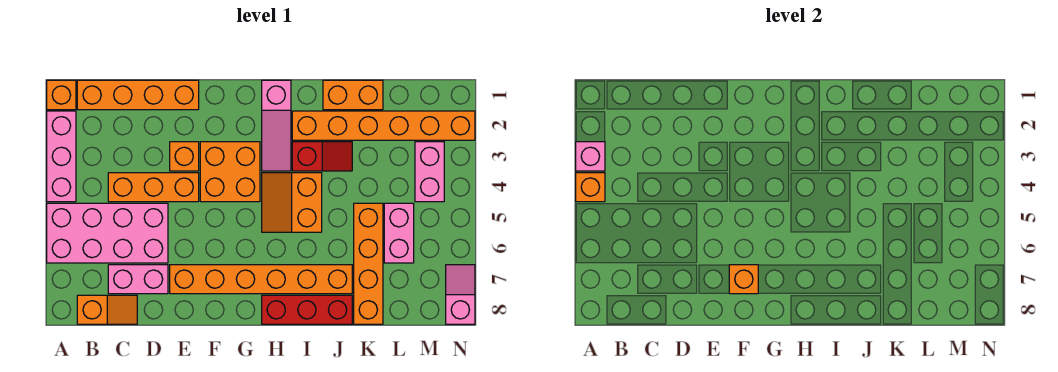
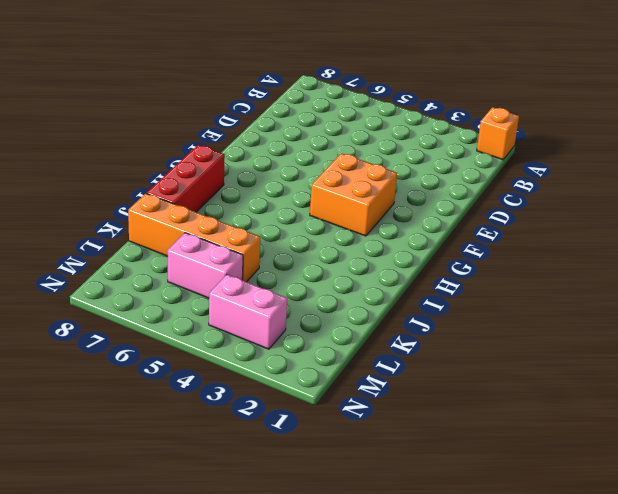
none -> pink 1x3 brick [47,111,76,202]
none -> pink 2x4 brick [47,203,168,263]
none -> orange 1x4 brick [77,80,199,110]

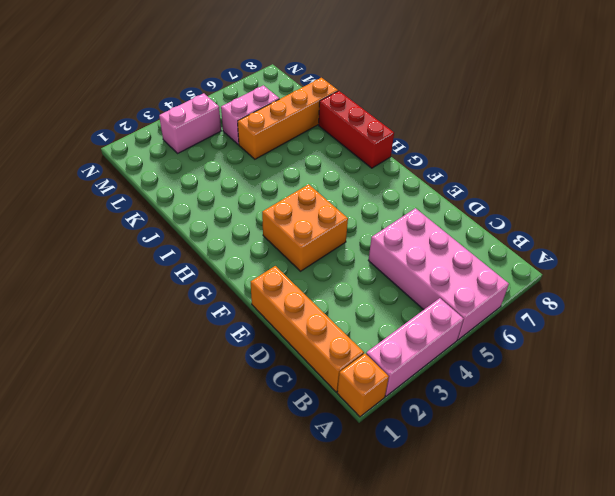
none -> orange 1x2 slope [77,295,137,324]
none -> orange 1x3 brick [108,173,199,202]
none -> pink 1x2 brick [108,265,168,294]

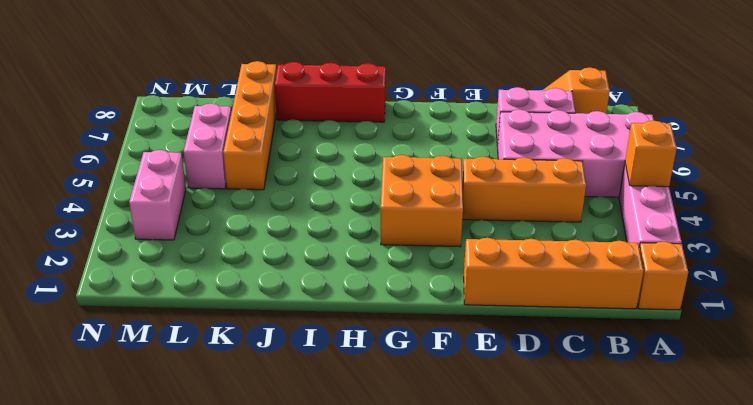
none -> orange 1x1 brick [170,142,199,171]
none -> orange 1x6 brick [170,265,352,294]
none -> pink 1x3 slope [262,80,291,171]

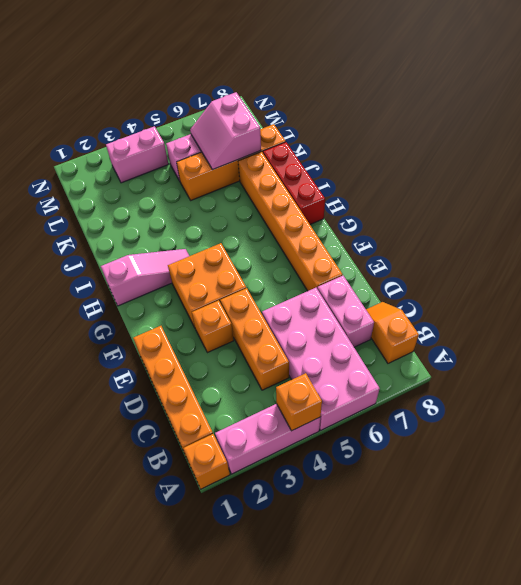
pink 2x2 slope [190,92,261,170] -> none
none -> orange 2x2 slope [262,173,322,232]
none -> orange 1x6 brick [292,111,475,140]
none -> red 1x2 slope [292,142,352,171]

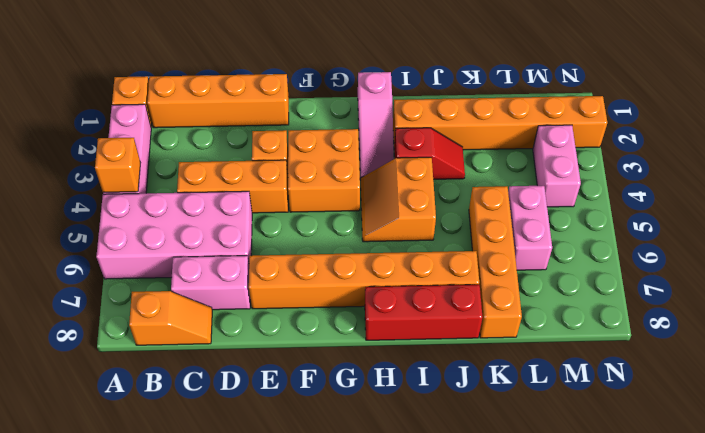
none -> orange 1x2 brick [323,80,383,110]
none -> pink 1x2 slope [446,265,475,324]
none -> pink 1x1 brick [576,142,605,171]

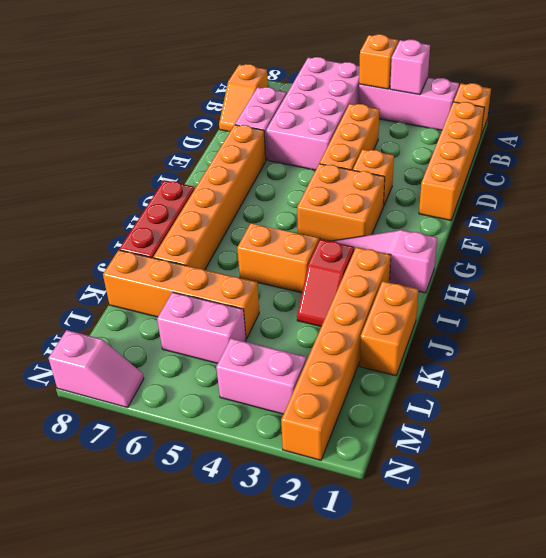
none -> orange 1x1 brick [729,265,758,294]

